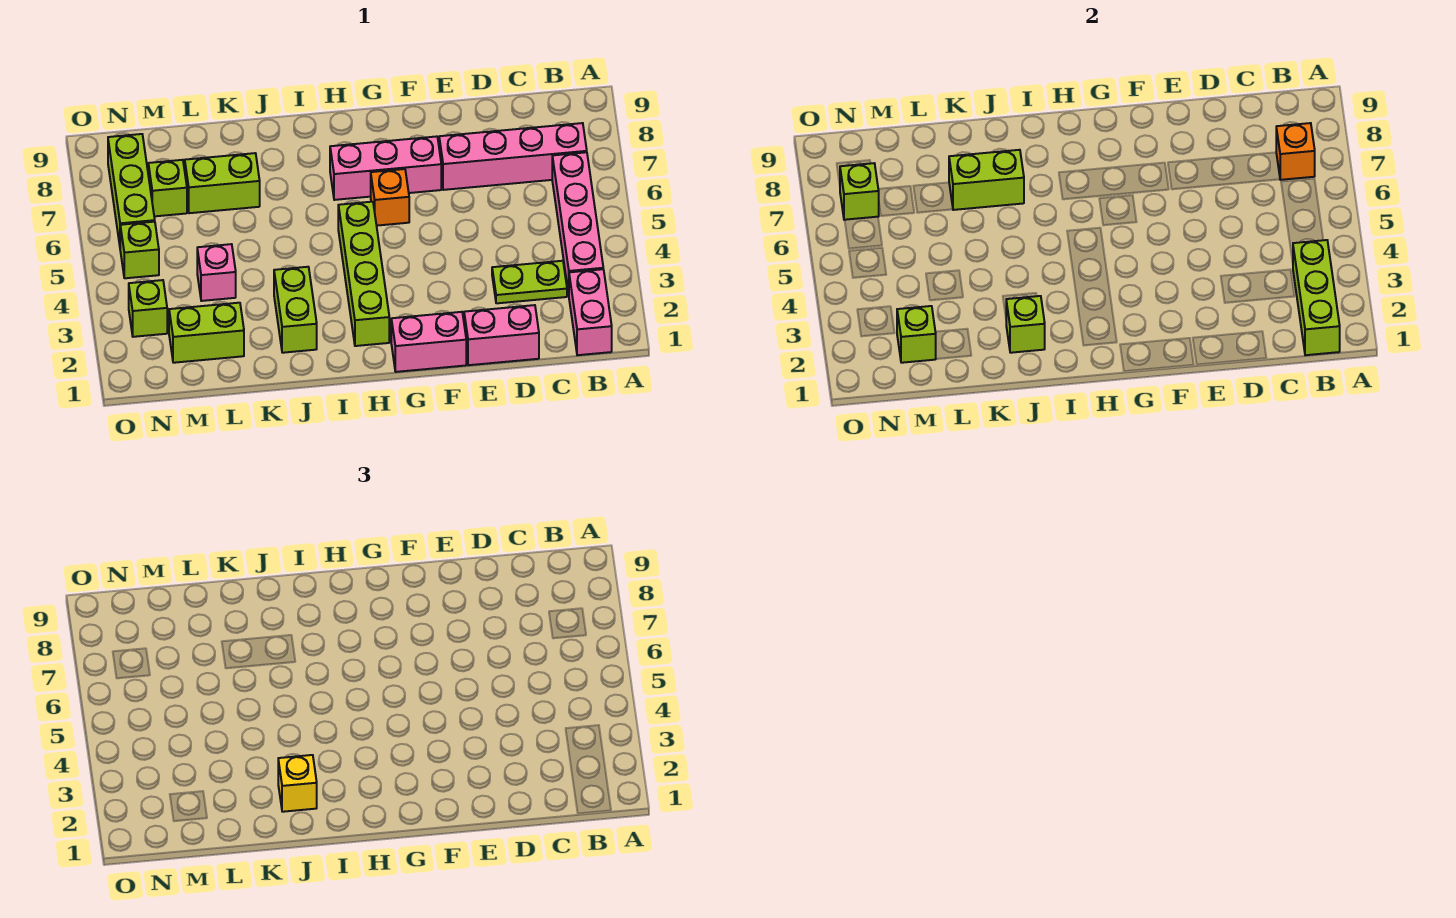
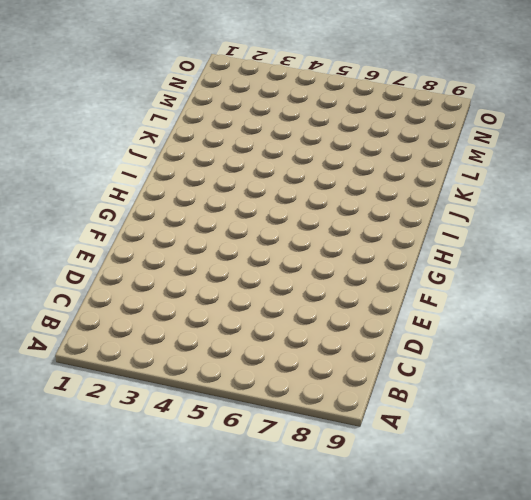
none -> pink 1x2 brick [569,269,612,355]
none -> pink 1x4 brick [552,152,603,294]
none -> pink 1x4 brick [439,123,587,190]

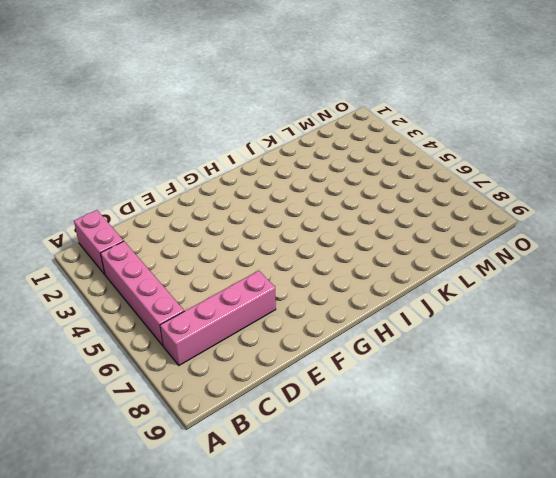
none -> lime 1x2 plate [492,261,567,303]
none -> pink 1x2 brick [464,305,539,365]
none -> pink 1x2 brick [391,312,466,372]

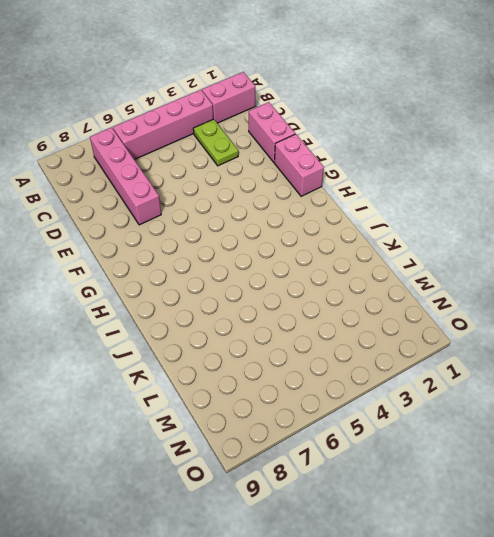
none -> pink 1x3 brick [330,136,441,200]
none -> orange 1x1 brick [371,169,409,226]
none -> lime 1x4 brick [338,202,389,346]

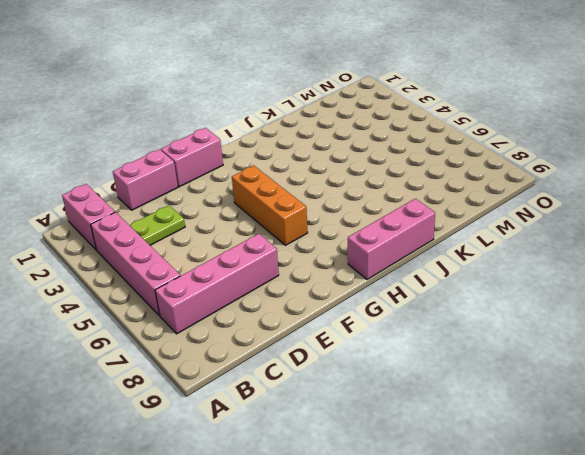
orange 1x3 brick [232,166,308,245] -> orange 1x1 brick [371,169,409,226]
pink 1x3 brick [348,199,435,279] -> pink 1x3 brick moved to [330,136,441,200]
none -> lime 1x4 brick [338,202,389,346]
none -> lime 1x2 brick [274,267,317,353]
none -> lime 1x2 brick [185,153,260,213]

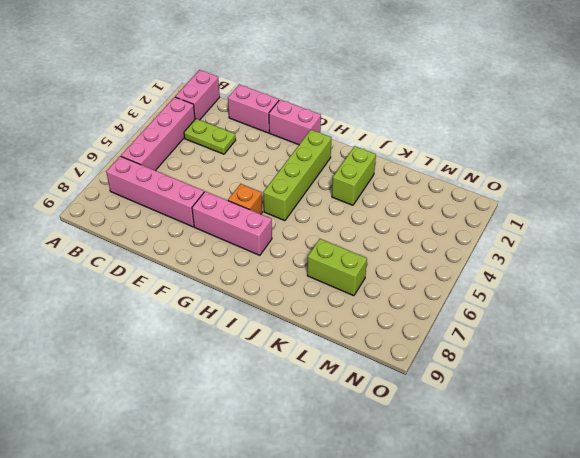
none -> lime 1x2 brick [169,303,244,363]
none -> pink 1x1 brick [197,244,236,301]
none -> lime 1x1 brick [148,160,187,216]

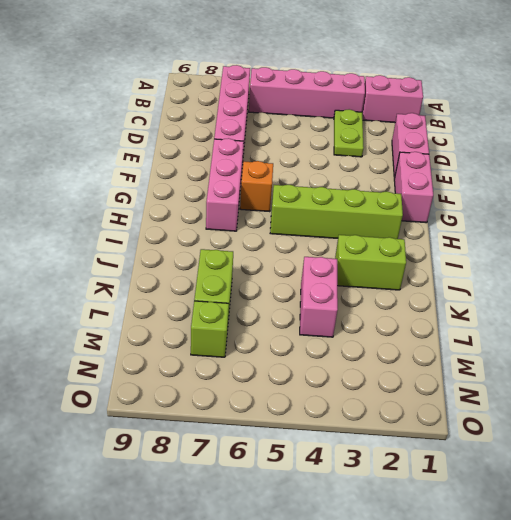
pink 1x2 brick [300,257,338,337] -> pink 1x1 brick [197,244,236,301]
none -> lime 1x2 brick [169,303,244,363]
none -> lime 1x1 brick [129,280,167,337]
none -> lime 1x1 brick [120,222,159,278]

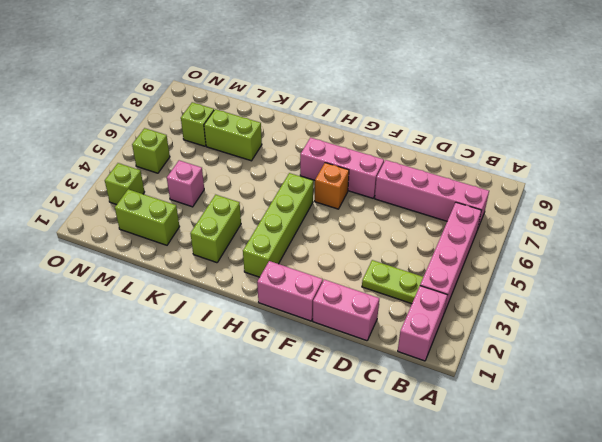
none -> lime 1x3 brick [108,134,155,245]
none -> lime 1x3 brick [1293,240,1340,355]
none -> orange 1x1 brick [1276,123,1315,180]

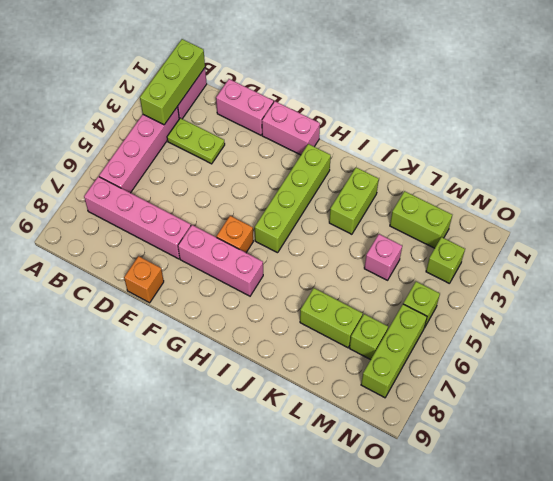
orange 1x1 brick [124,256,164,303] -> orange 1x1 brick moved to [1276,123,1315,180]
none -> lime 1x1 brick [1006,296,1045,353]
none -> lime 1x2 brick [949,150,1024,210]
none -> lime 1x1 brick [897,306,936,363]

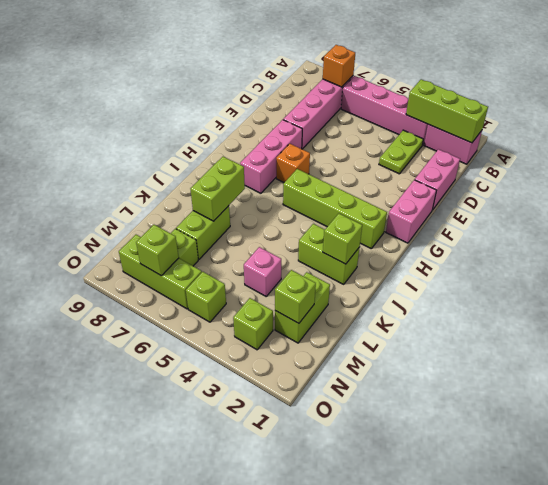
none -> yellow 1x1 brick [278,755,317,812]

